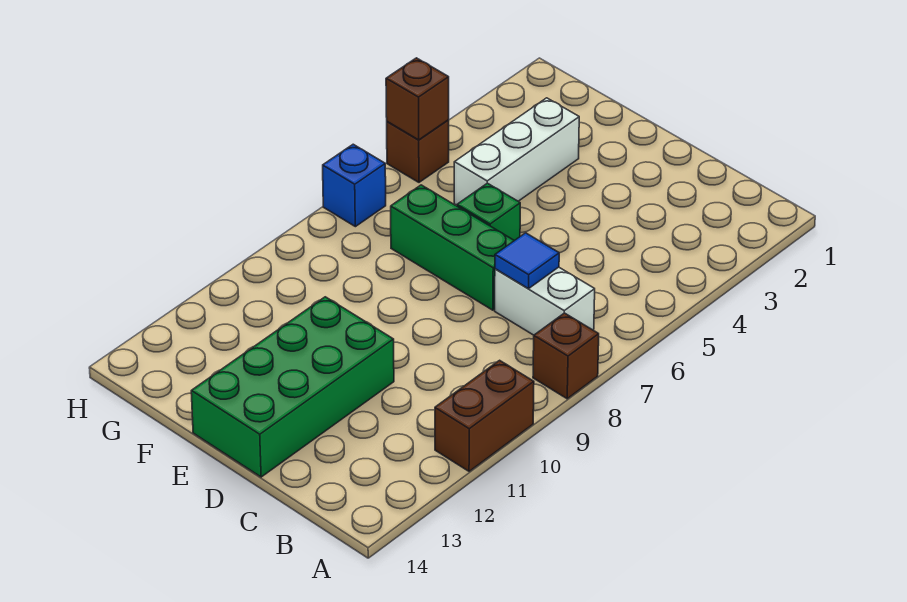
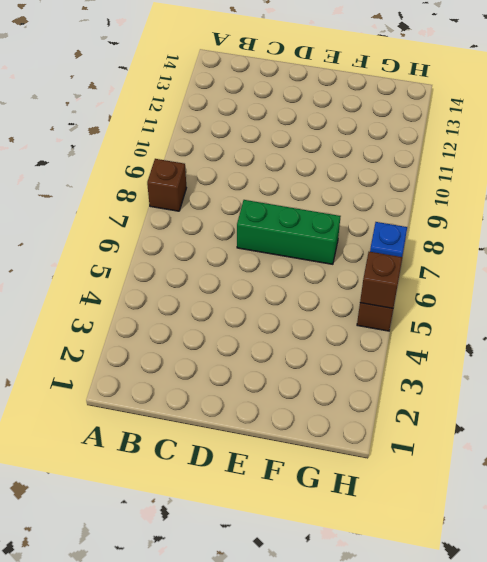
none -> brown 1x2 brick [435,360,534,471]
none -> white 1x2 brick [495,267,595,335]

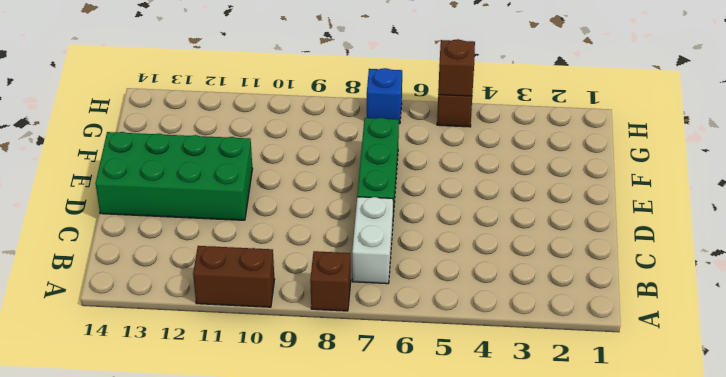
none -> green 1x1 brick [457,183,520,241]
none -> white 1x3 brick [454,98,579,205]

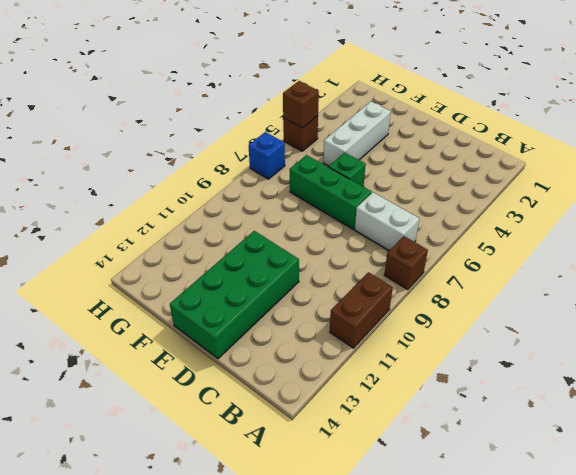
none -> blue 1x1 tile [495,233,559,289]

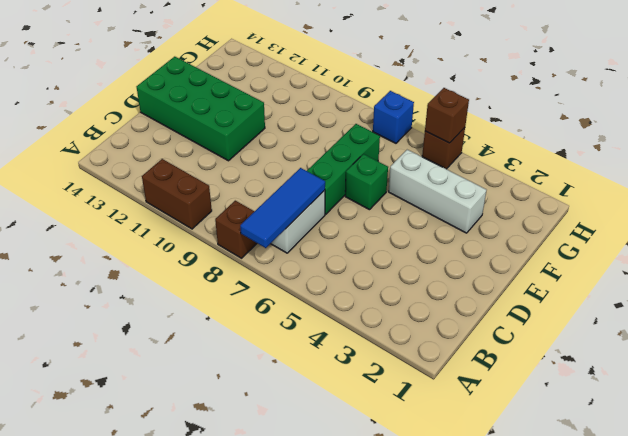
blue 1x3 tile [240,168,325,248] -> blue 1x1 tile [495,233,559,289]

